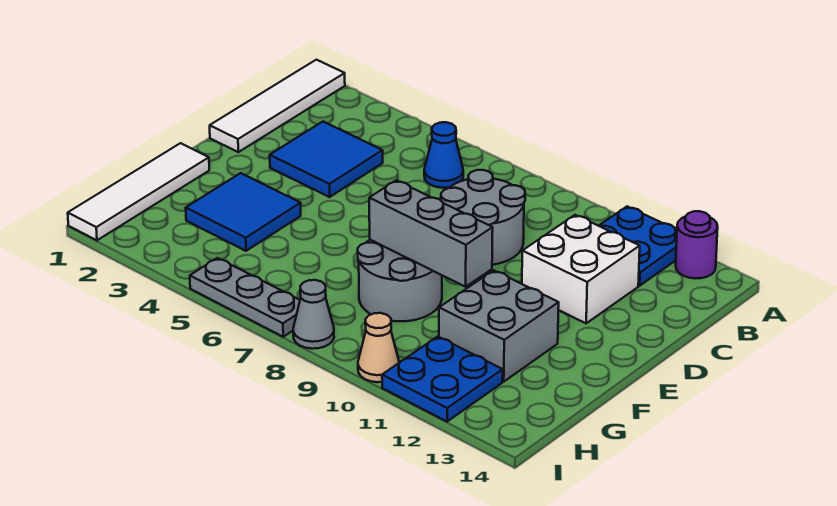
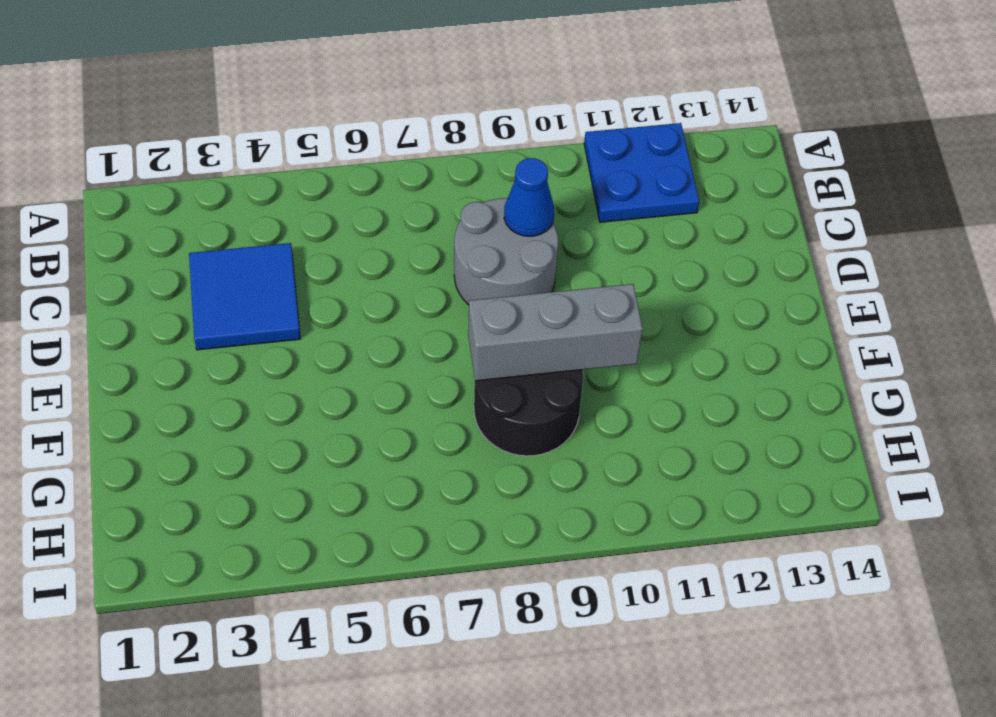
blue 1x1 cone [504,158,554,236] -> blue 1x1 cone moved to [424,122,463,188]
black 2x2 round brick [474,370,583,456] -> grey 2x2 round brick [358,240,442,321]
none -> white 1x4 tile [210,60,345,152]
none -> purple 1x1 round brick [676,211,718,278]
none -> white 2x2 brick [522,215,640,323]

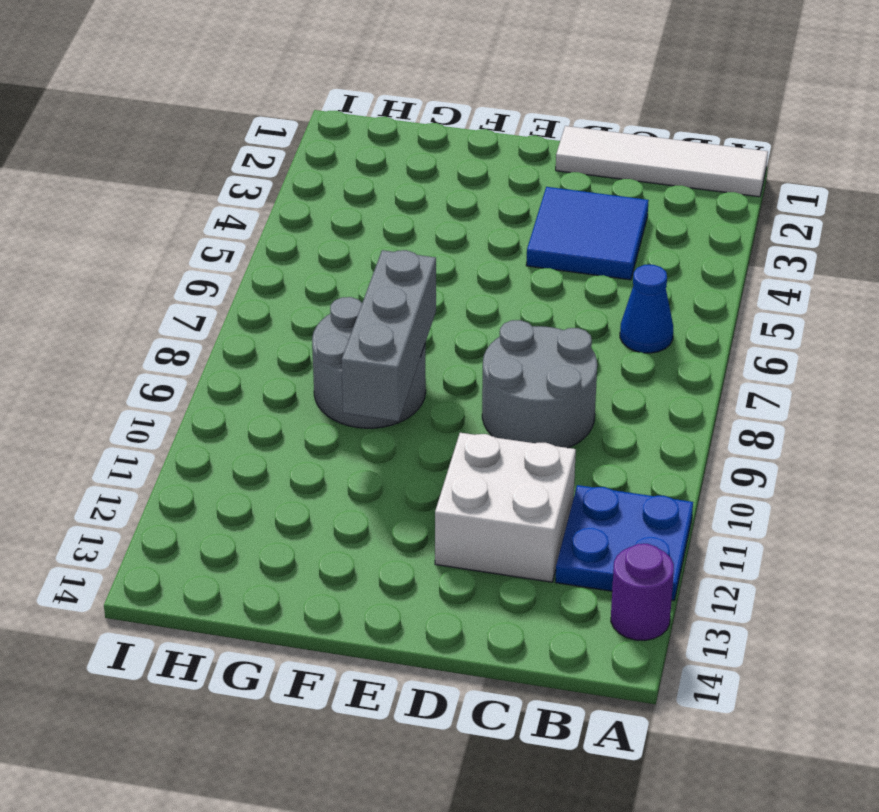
none -> white 1x4 tile [68,143,209,240]
none -> blue 2x2 tile [186,173,301,251]
none -> grey 2x2 brick [439,270,559,382]

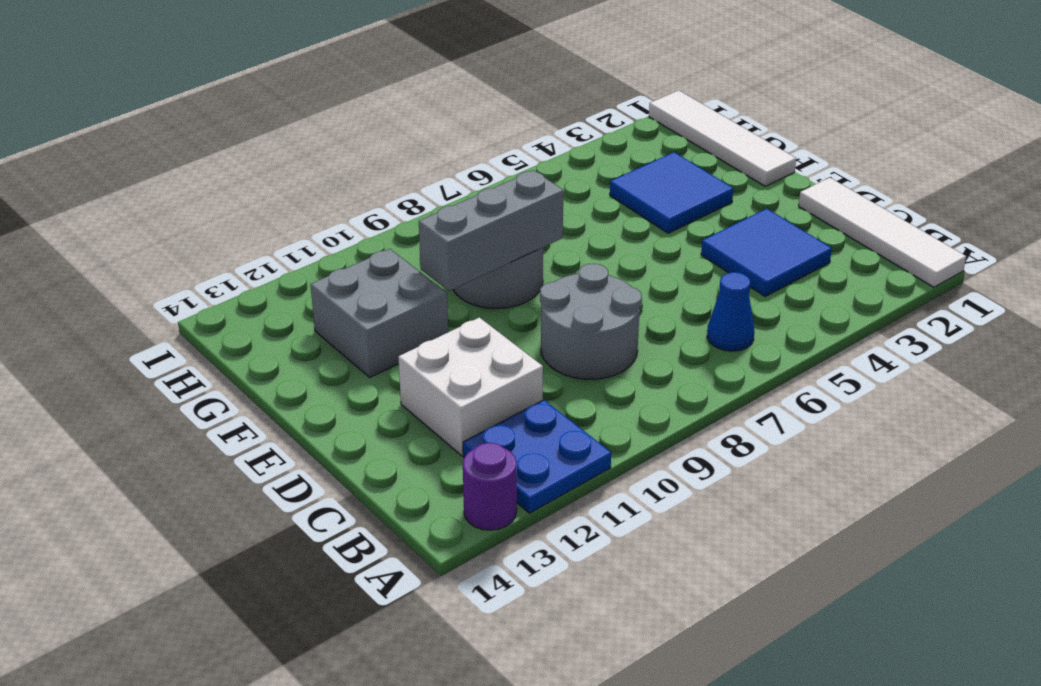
none -> blue 2x2 plate [382,337,503,421]
none -> grey 1x3 plate [190,258,300,337]
none -> grey 1x1 cone [293,280,334,349]

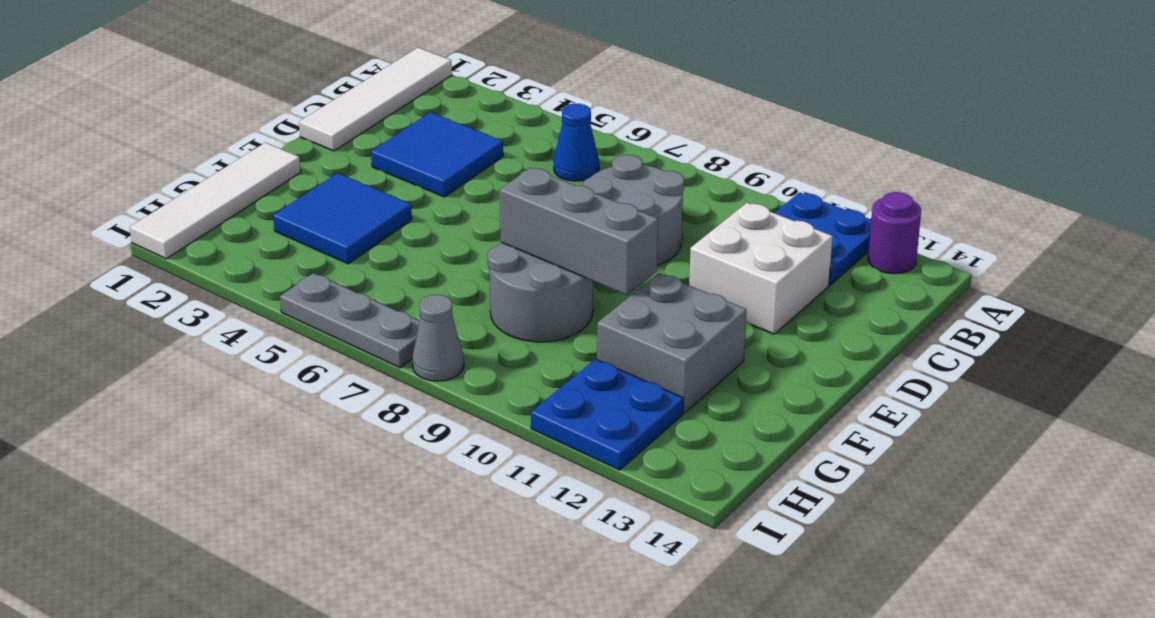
none -> tan 1x1 cone [358,313,399,382]

